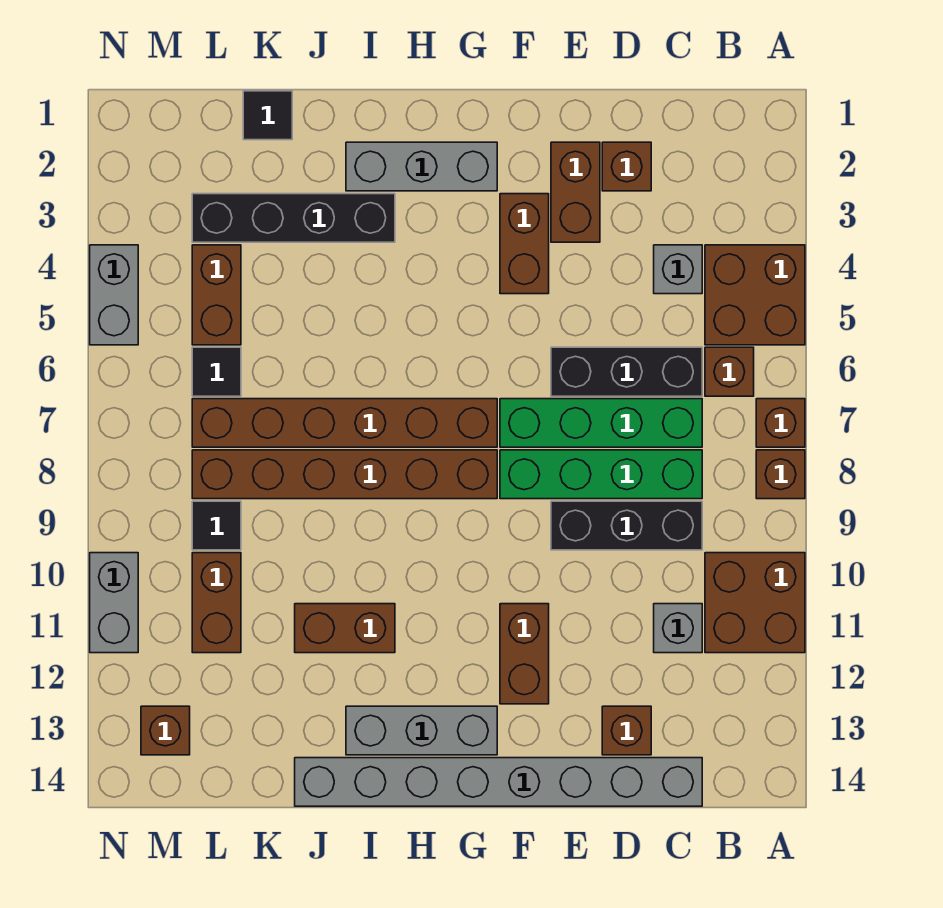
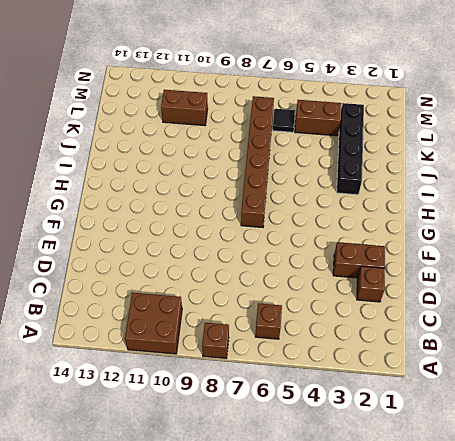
none -> brown 2x2 brick [705,245,805,345]
none -> brown 1x1 brick [756,399,805,447]
none -> grey 1x1 brick [654,245,702,294]
none -> black 1x3 brick [551,347,702,396]

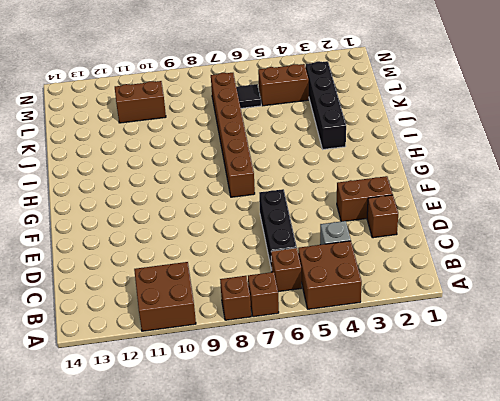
none -> green 1x4 brick [500,399,702,447]
none -> green 1x4 brick [500,450,702,499]
none -> black 1x3 brick [551,501,702,550]
none -> grey 1x1 brick [654,604,702,653]

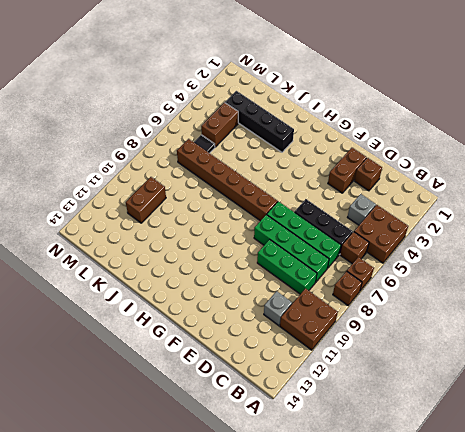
green 1x3 brick [257,240,317,294] -> black 1x3 brick [551,501,702,550]
none -> grey 1x8 brick [295,758,702,806]
none -> brown 1x1 brick [602,706,651,755]
none -> brown 1x2 brick [500,194,549,294]
none -> brown 1x2 brick [500,604,549,704]

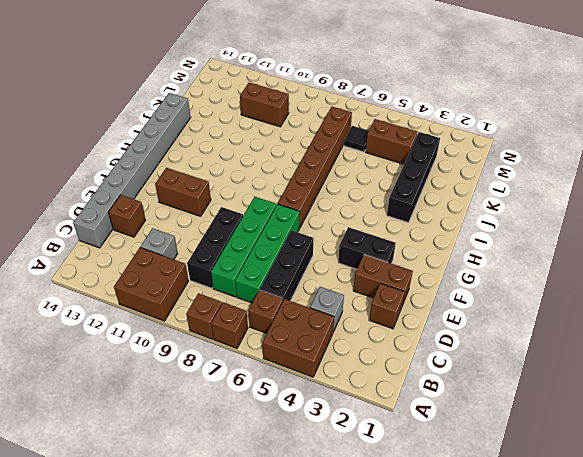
black 1x2 brick [338,227,396,269] -> brown 1x2 brick [500,194,549,294]
none -> grey 1x3 brick [346,142,497,191]
none -> brown 1x6 brick [192,450,497,499]
none -> grey 1x3 brick [346,706,497,755]
none -> brown 1x2 brick [295,604,395,653]

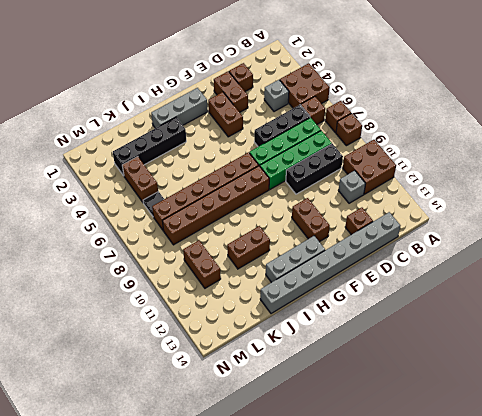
none -> black 1x1 tile [243,91,292,140]
none -> black 1x1 tile [192,501,241,550]
none -> brown 1x1 brick [141,706,190,755]
none -> grey 1x2 brick [90,245,138,345]

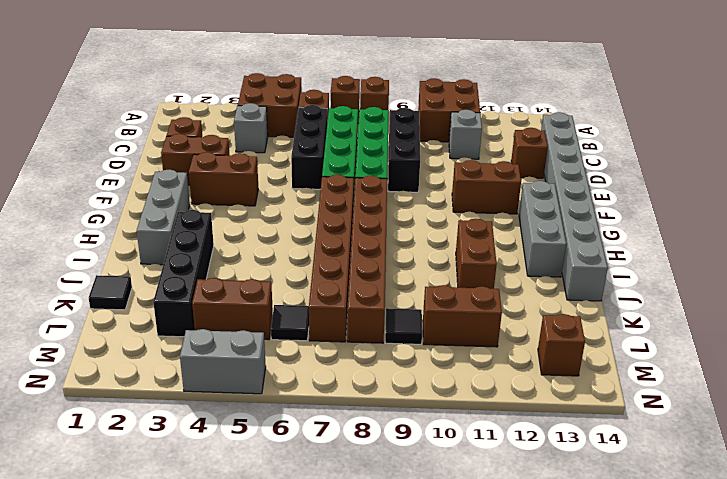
none -> grey 1x2 brick [90,553,138,653]

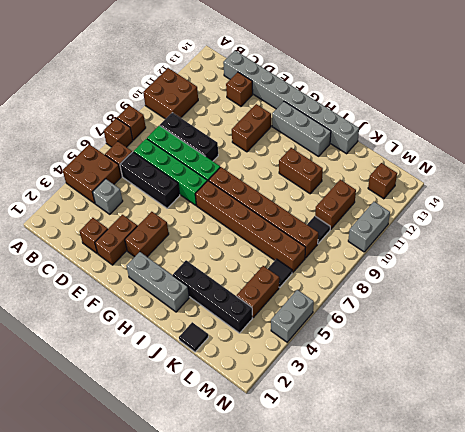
none -> grey 1x1 brick [654,604,702,653]

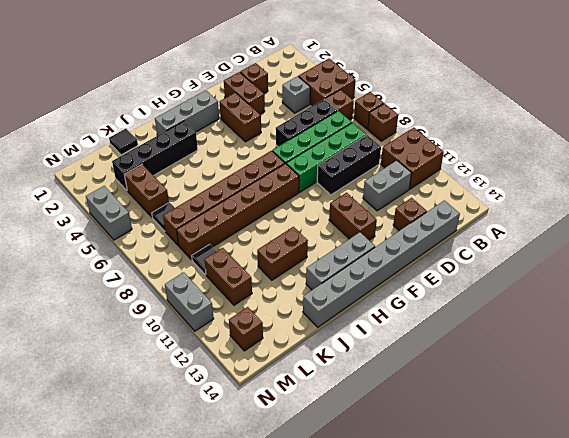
grey 1x2 brick [363,161,412,211] -> grey 1x1 brick [654,604,702,653]

